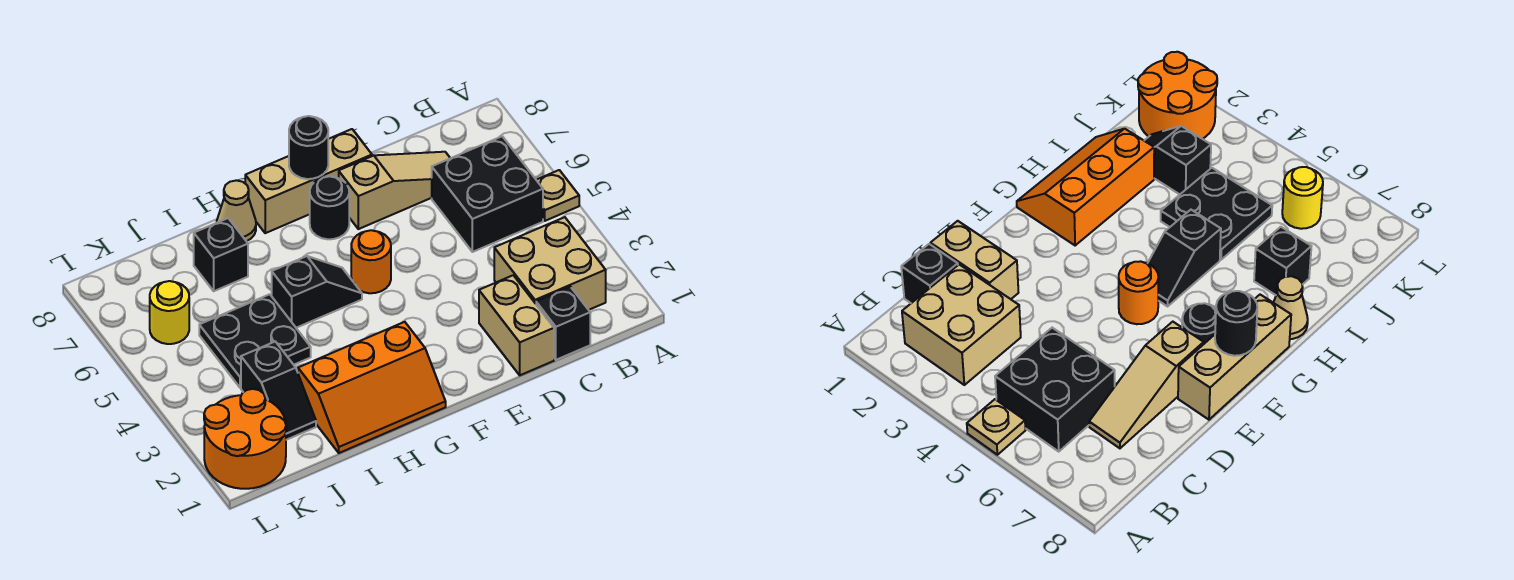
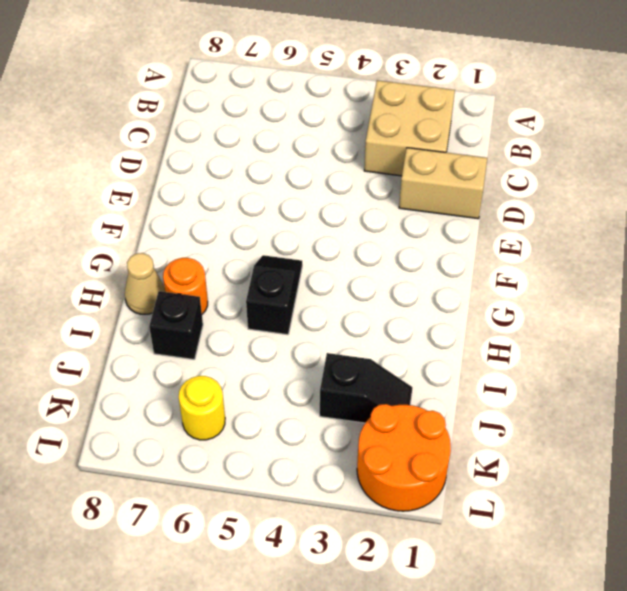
orange 1x1 round brick [163,258,208,314] -> orange 1x1 round brick moved to [351,230,391,293]
none -> tan 1x1 plate [537,170,579,221]
none -> black 2x2 brick [432,136,543,252]
none -> black 1x1 brick [536,287,590,360]

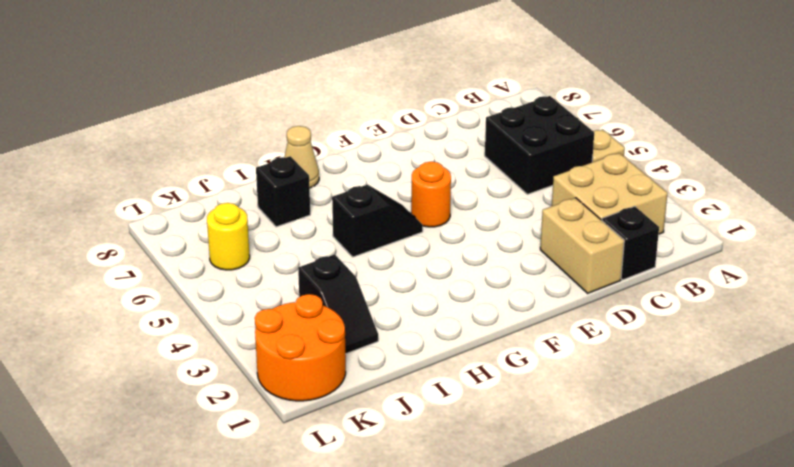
none -> tan 1x3 slope [339,152,450,229]
none -> tan 1x3 brick [245,129,372,233]
none -> black 1x1 round brick [310,176,349,239]

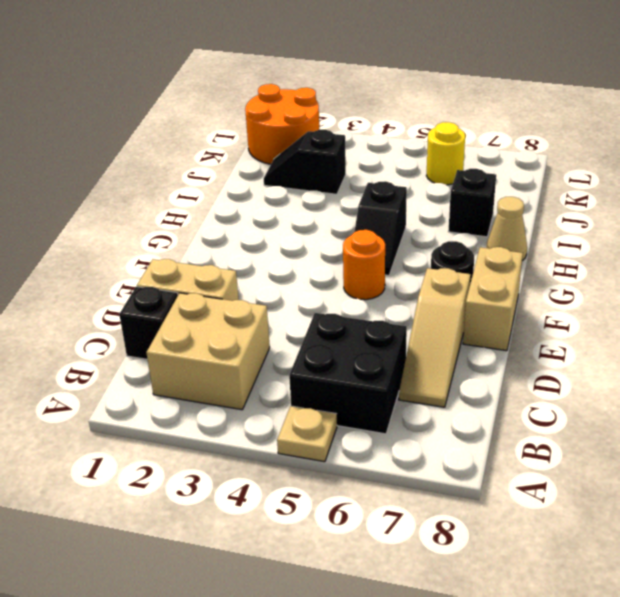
tan 1x2 brick [463,247,523,351] -> tan 1x3 brick [245,129,372,233]
none -> orange 2x3 slope [298,322,446,453]
none -> black 2x2 plate [199,294,311,388]
none -> black 1x1 round brick [289,116,328,179]

